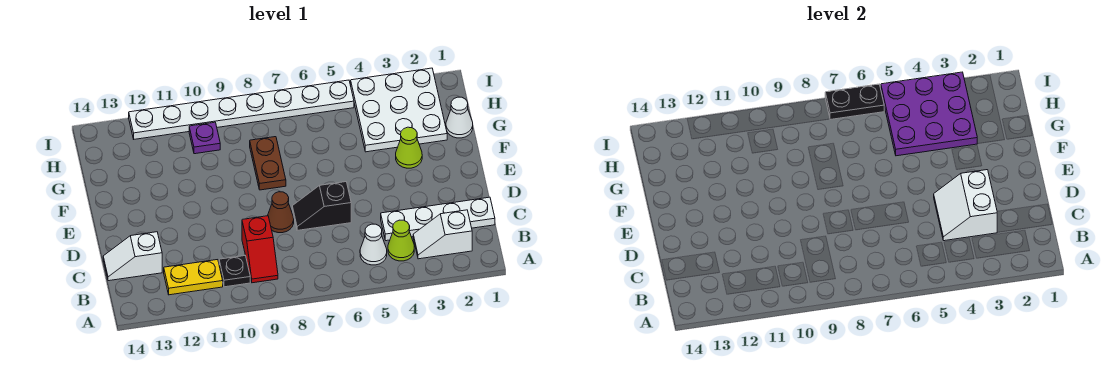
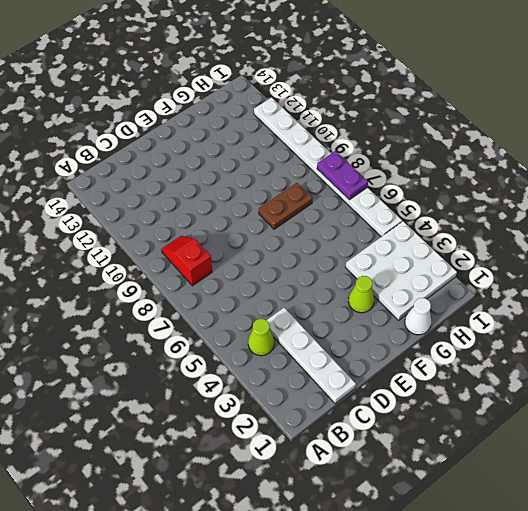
red 1x2 slope [161,236,212,286] -> red 1x2 slope turned to [242,216,278,283]
purple 1x2 plate [317,151,368,200] -> black 1x2 plate [825,84,884,120]
none -> white 1x2 slope [413,210,472,259]
none -> white 1x1 cone [360,224,387,265]
none -> black 1x1 plate [219,256,250,287]

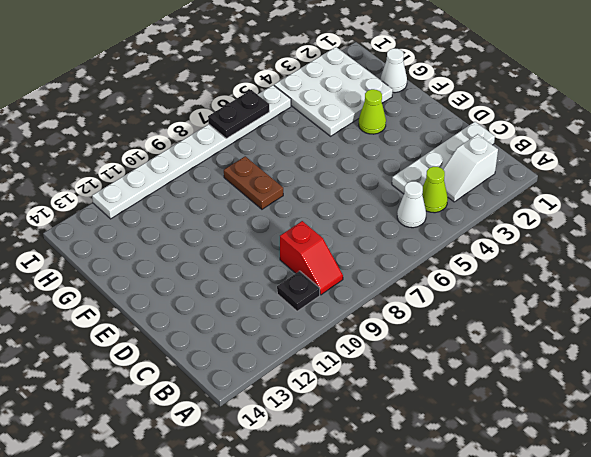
none -> yellow 1x2 plate [164,260,223,295]
none -> white 1x2 slope [103,232,162,281]
none -> black 1x2 slope [292,182,351,230]

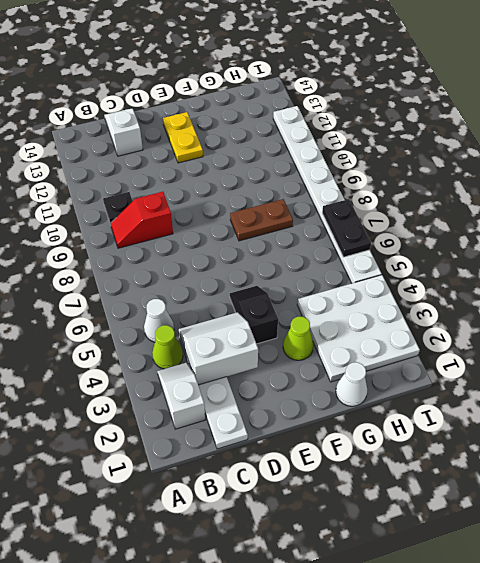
black 1x2 slope [230,286,278,344] -> black 1x2 slope moved to [292,182,351,230]
yellow 1x2 plate [163,112,203,163] -> yellow 1x2 plate moved to [164,260,223,295]
none -> brown 1x1 cone [268,192,294,233]
none -> purple 1x1 plate [189,122,220,154]
none -> purple 3x3 plate [881,72,977,156]

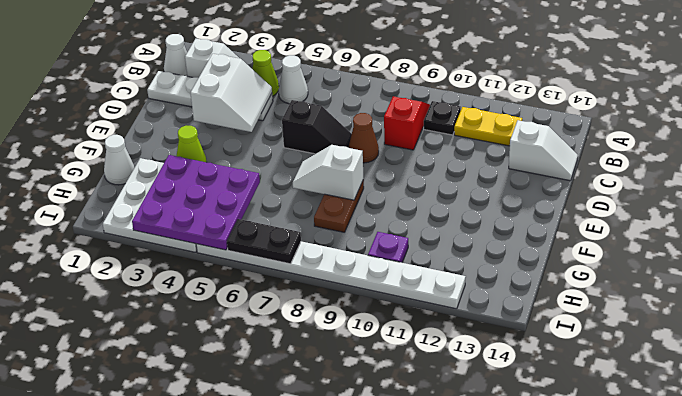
white 1x1 cone [164,34,187,76] -> none
white 1x2 slope [293,145,364,200] -> none

